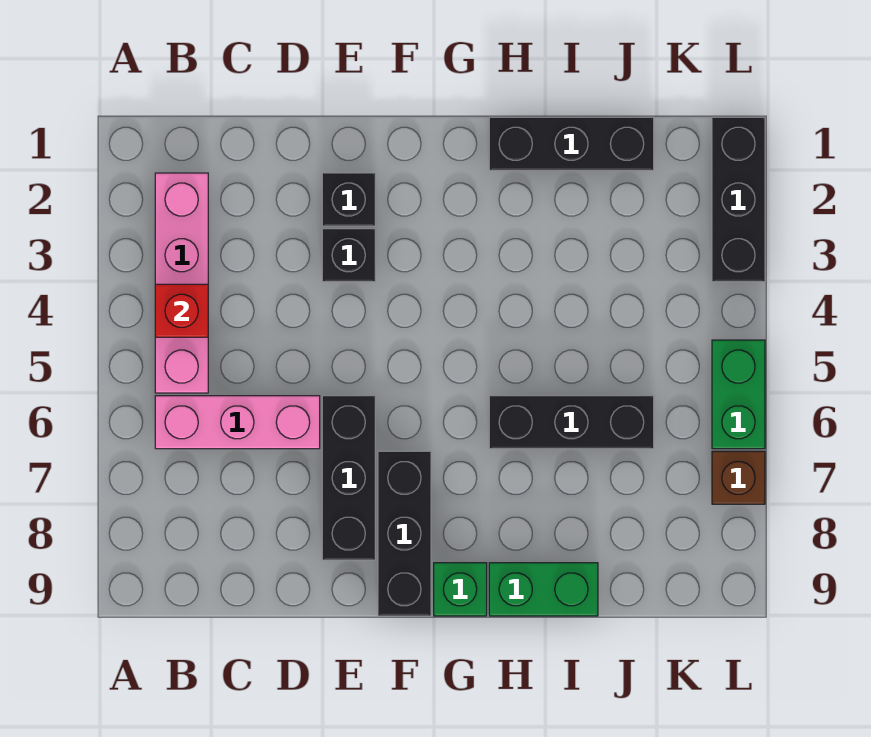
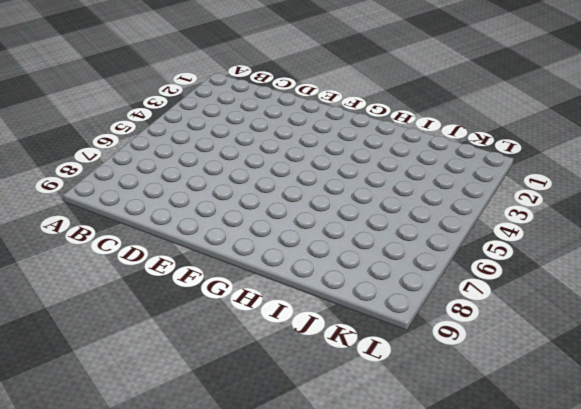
none -> pink 1x4 brick [155,173,208,393]
none -> pink 1x3 brick [155,396,320,449]
none -> black 1x1 brick [322,173,375,226]

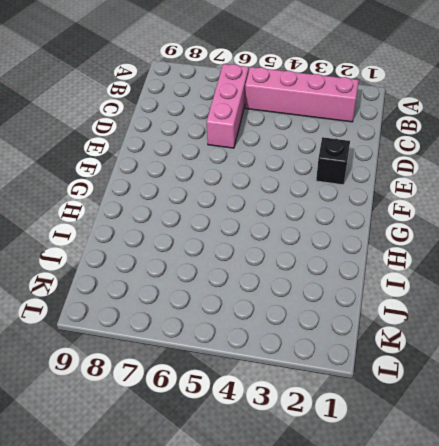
none -> black 1x1 brick [322,229,375,282]
none -> black 1x3 brick [322,396,375,560]
none -> black 1x3 brick [378,451,431,616]

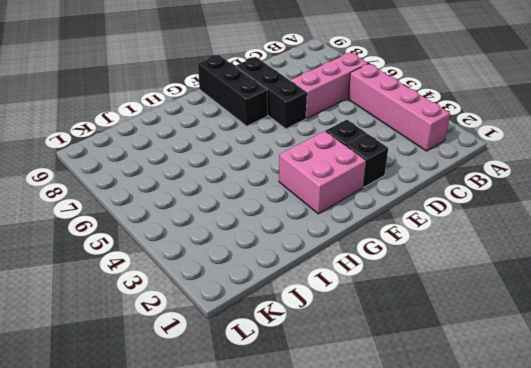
pink 2x2 brick [279,131,366,214] -> none
none -> green 1x1 brick [434,563,487,616]
none -> black 1x3 brick [489,117,654,170]
none -> black 1x3 brick [489,396,654,449]

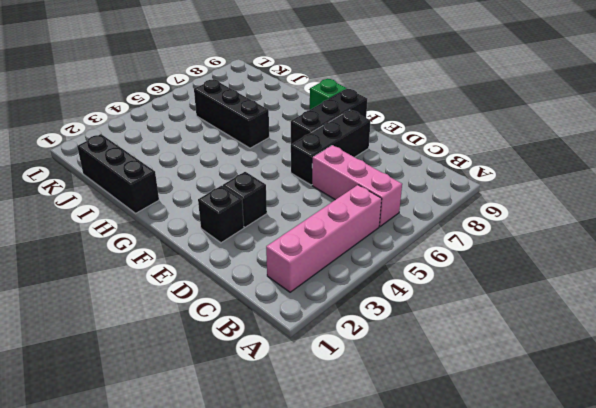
none -> green 1x2 brick [489,563,598,616]
none -> black 1x3 brick [712,117,765,282]
none -> green 1x2 brick [712,340,765,449]

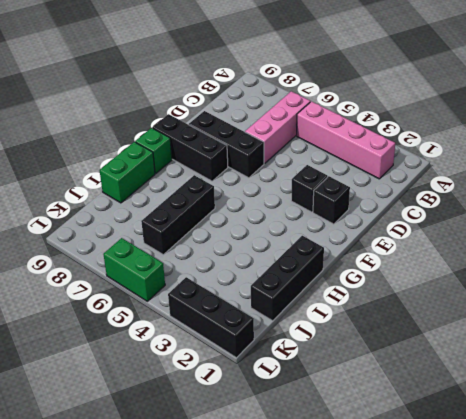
none -> brown 1x1 brick [712,451,765,504]
none -> red 1x1 brick [155,284,208,337]

